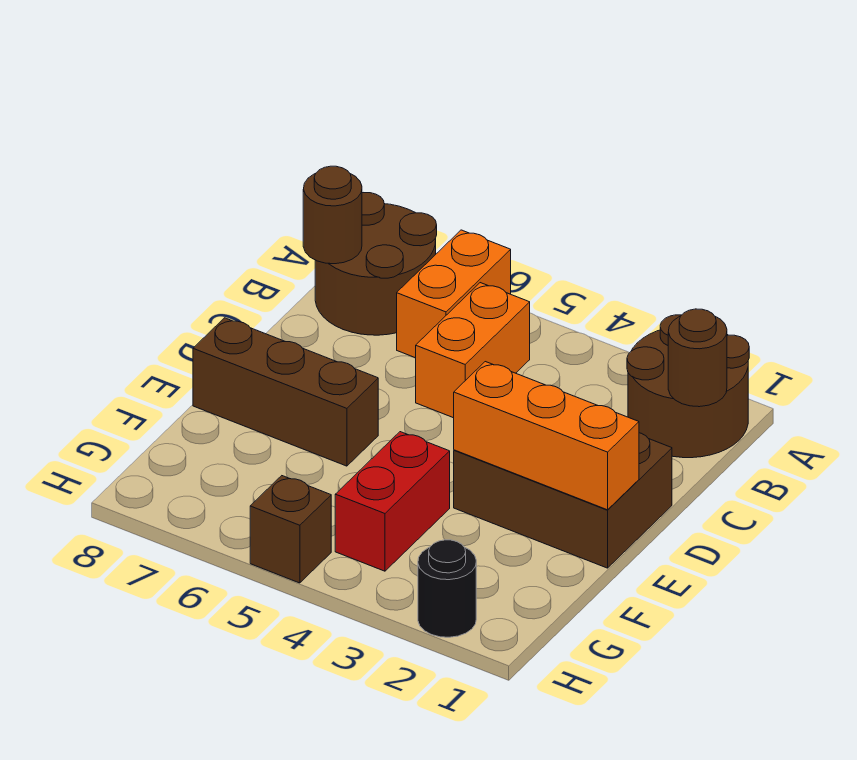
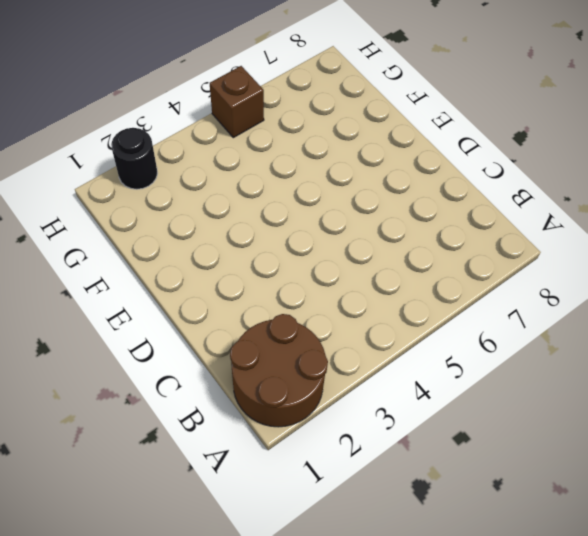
none -> orange 1x2 brick [397,230,511,358]
none -> brown 2x2 round brick [315,193,437,335]
none -> orange 1x2 brick [416,283,530,418]

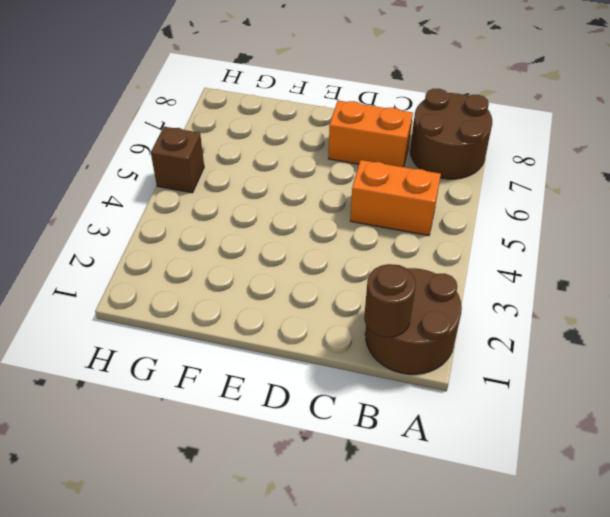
orange 1x2 brick [329,101,413,167] -> orange 1x2 brick moved to [397,230,511,358]
none -> brown 2x3 brick [454,433,672,568]
none -> brown 1x3 brick [193,318,378,466]
none -> red 1x2 brick [335,432,450,571]

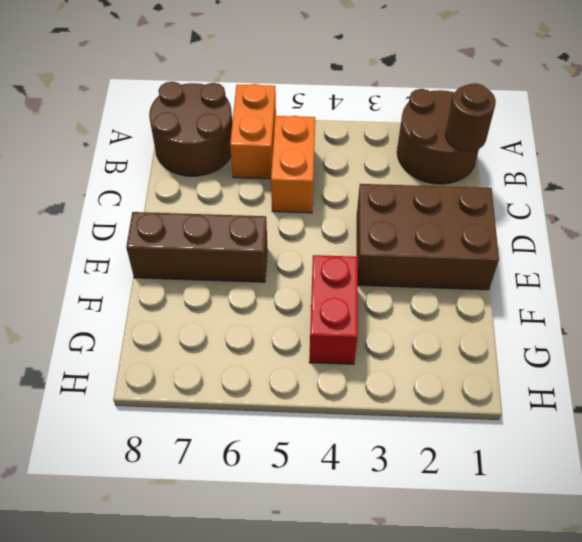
none -> black 1x1 round brick [418,540,476,637]
none -> brown 1x1 brick [250,476,331,583]
none -> brown 1x1 round brick [303,166,362,264]

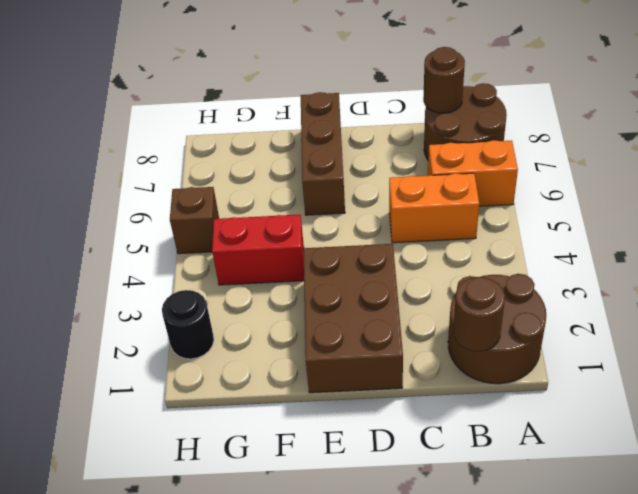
none -> orange 1x3 brick [454,362,639,510]

